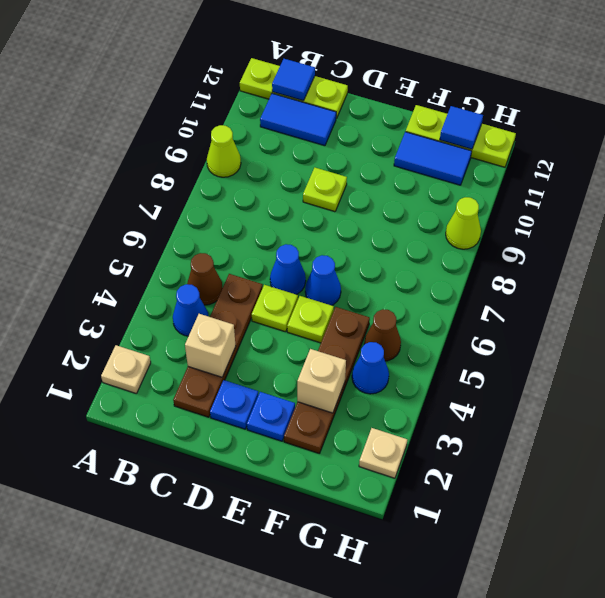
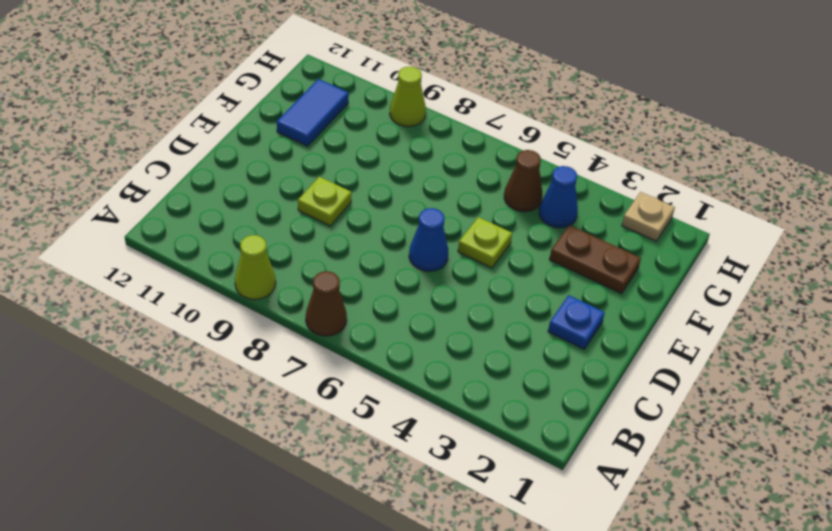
brown 1x1 cone [306,271,347,336] -> brown 1x1 cone moved to [187,253,222,305]
brown 1x2 plate [549,225,641,294] -> brown 1x4 plate [284,307,370,454]
none -> tan 1x1 plate [101,345,151,394]
none -> lime 1x3 plate [240,58,348,119]
none -> blue 1x1 cone [173,284,208,336]

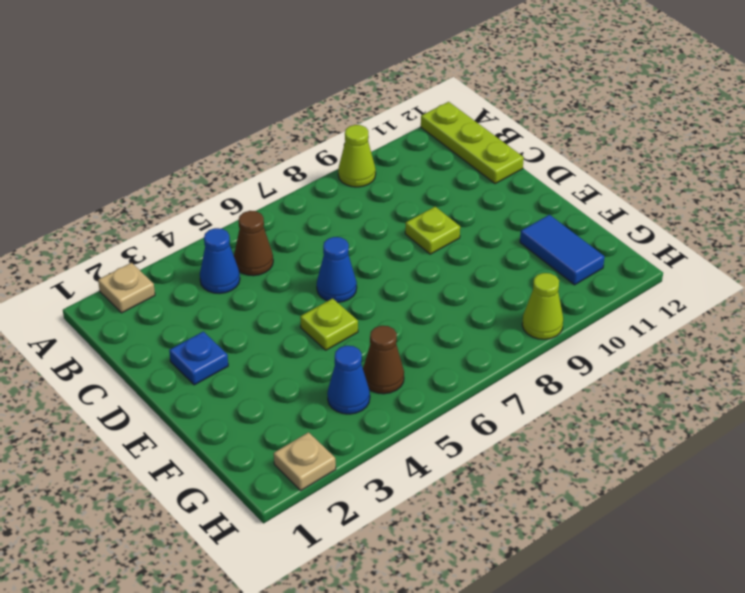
none -> blue 1x2 tile [260,94,336,146]
none -> brown 1x4 plate [173,274,263,417]
none -> lime 1x1 plate [252,285,298,332]

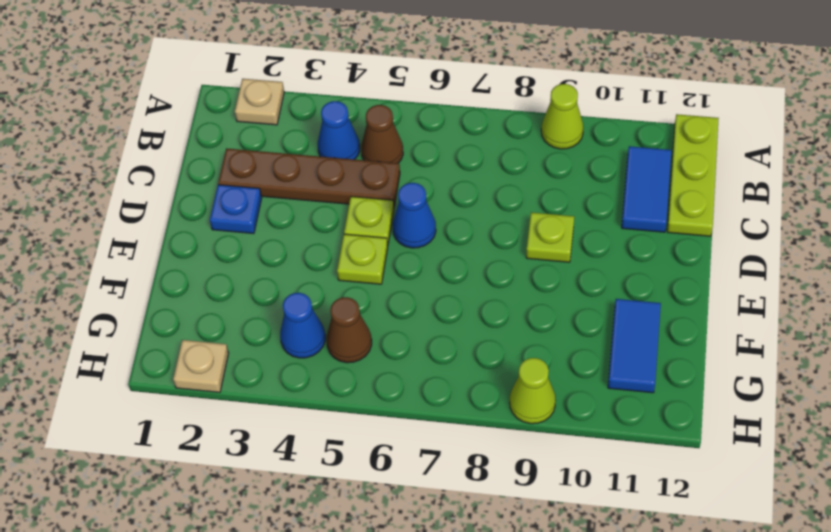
none -> blue 1x1 plate [247,392,295,441]
none -> blue 1x1 cone [305,255,341,305]
none -> brown 1x4 plate [284,307,370,454]

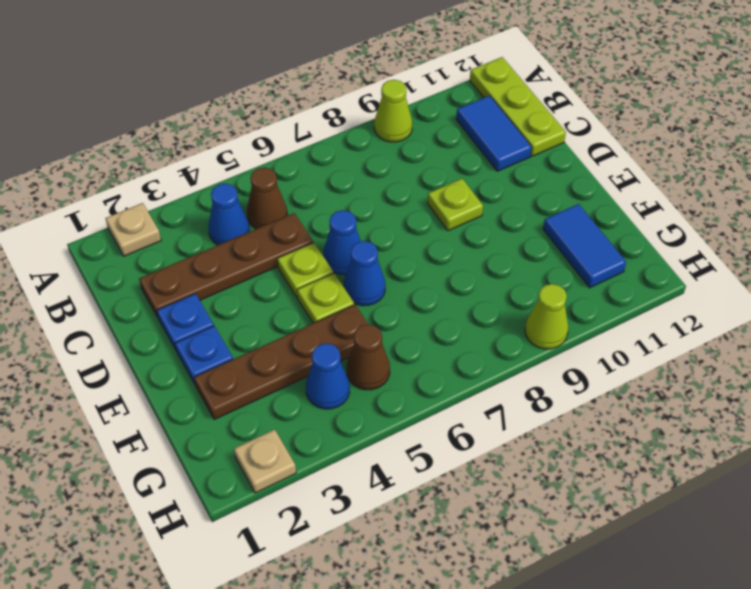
none -> lime 1x3 plate [406,105,516,167]
none -> blue 1x1 tile [272,59,315,101]
none -> tan 1x1 brick [185,314,236,377]

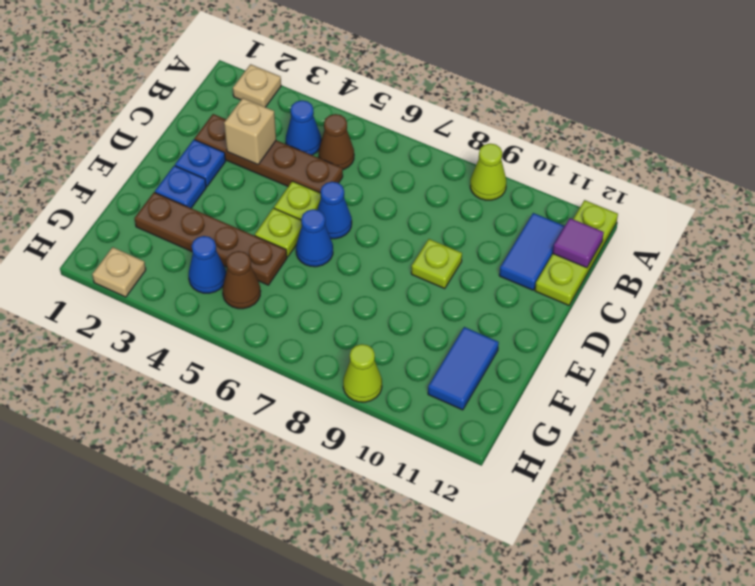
purple 1x1 tile [553,218,604,268] -> blue 1x1 tile [272,59,315,101]
none -> lime 1x3 plate [406,105,516,167]
none -> tan 1x1 brick [297,349,346,413]
none -> blue 1x1 tile [440,106,483,149]

